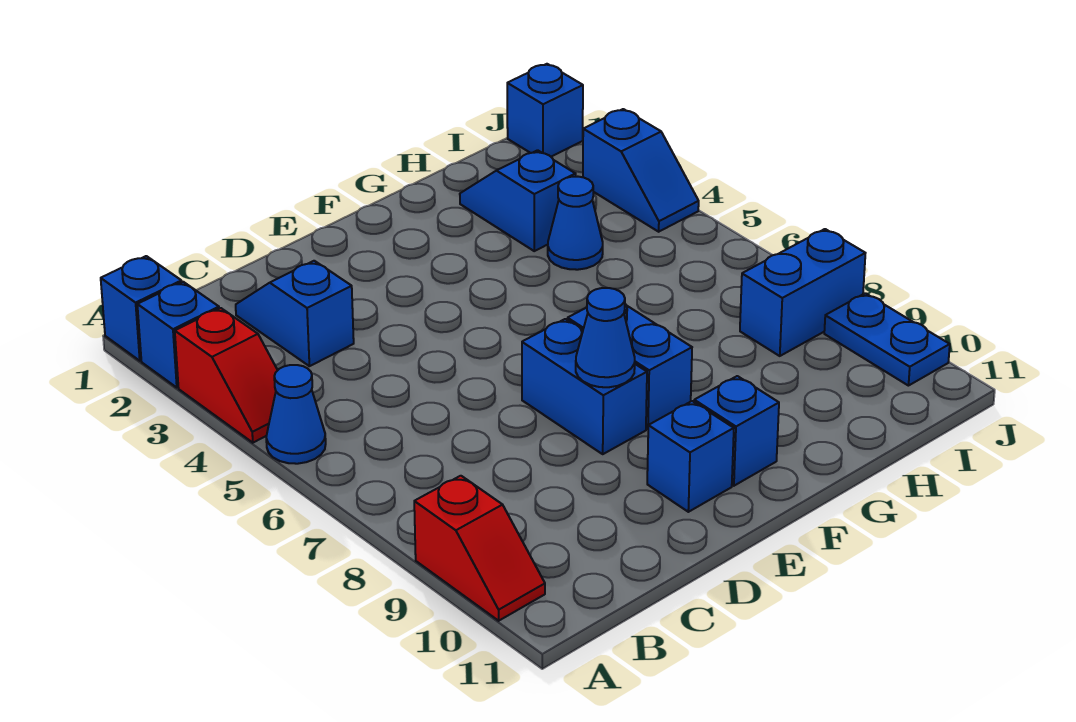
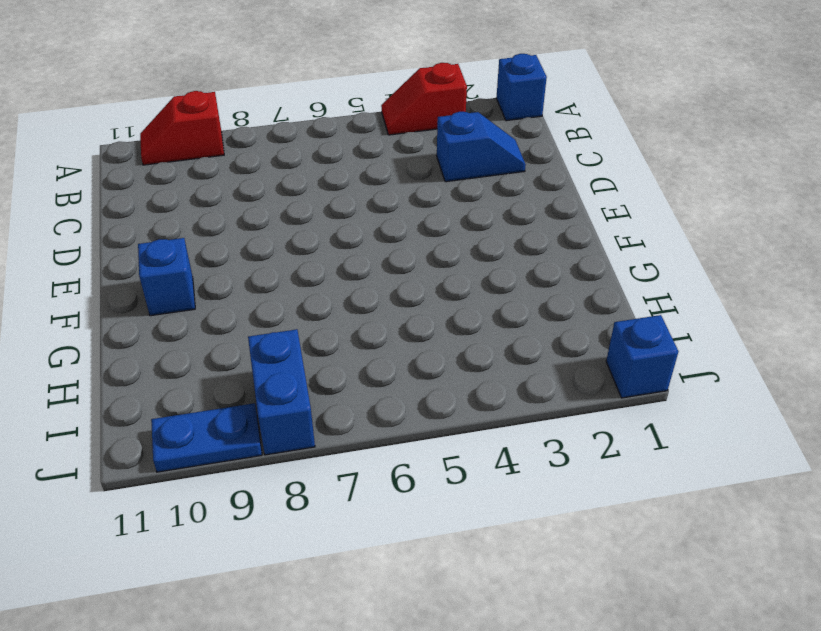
none -> blue 1x1 brick [137,282,219,387]
none -> blue 1x1 cone [266,365,326,464]
none -> blue 1x2 brick [522,319,647,454]

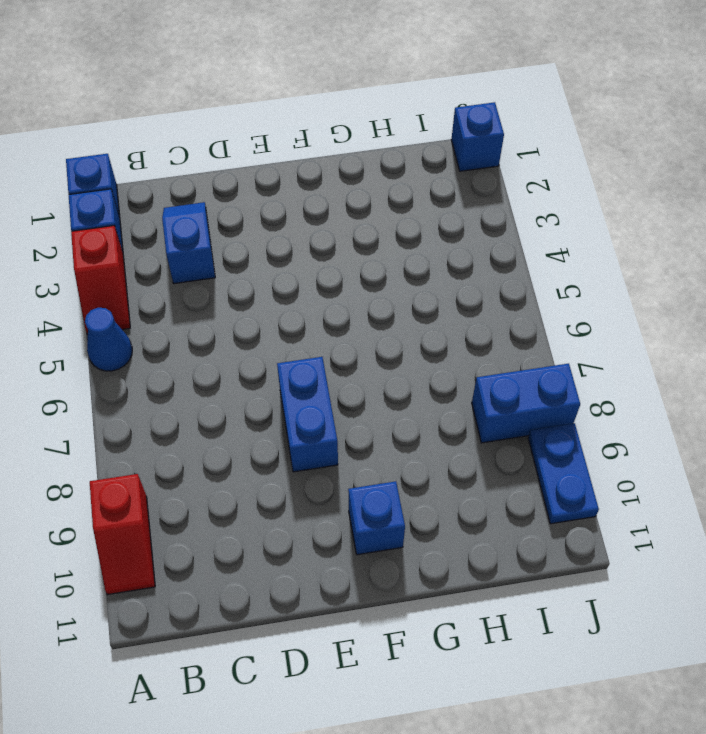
none -> blue 1x1 brick [647,401,734,512]
none -> blue 1x2 brick [568,304,692,429]
none -> blue 1x2 slope [460,150,576,251]

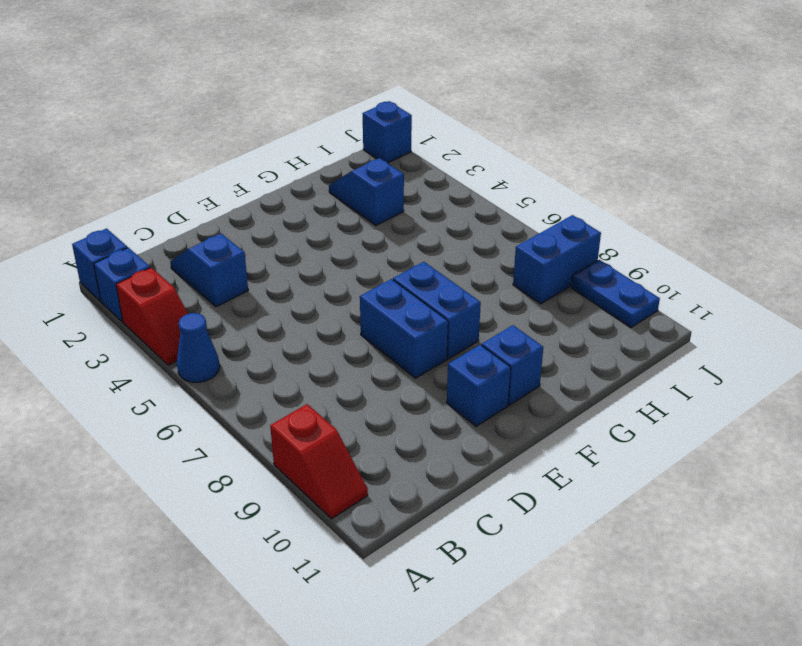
none -> blue 1x1 cone [548,177,603,270]
none -> blue 1x2 slope [583,109,699,232]
none -> blue 1x1 cone [576,288,635,387]

